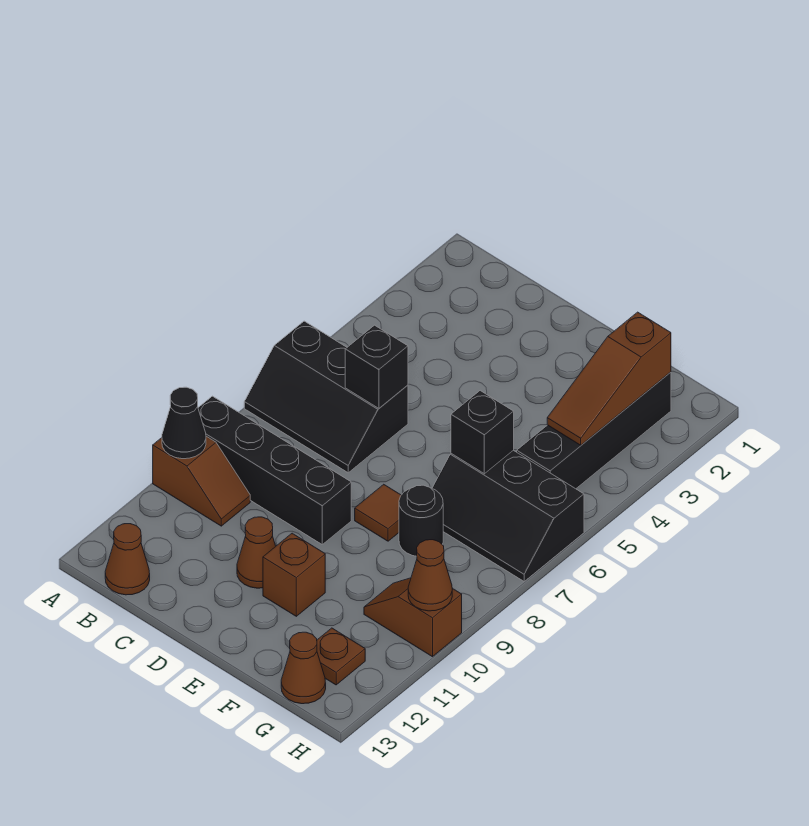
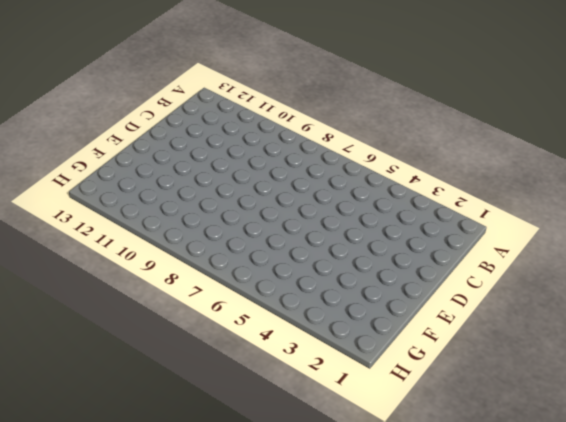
none -> black 2x3 slope [244,321,408,473]
none -> black 1x4 brick [198,396,351,544]
none -> brown 1x2 slope [153,436,250,526]

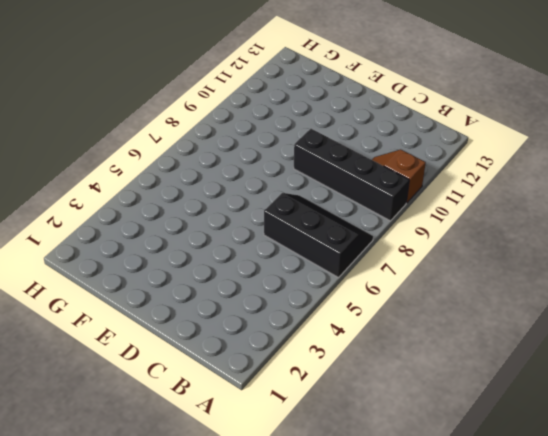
none -> brown 1x1 cone [105,524,150,595]
none -> brown 1x1 cone [237,517,276,588]
none -> brown 1x1 tile [355,484,401,541]

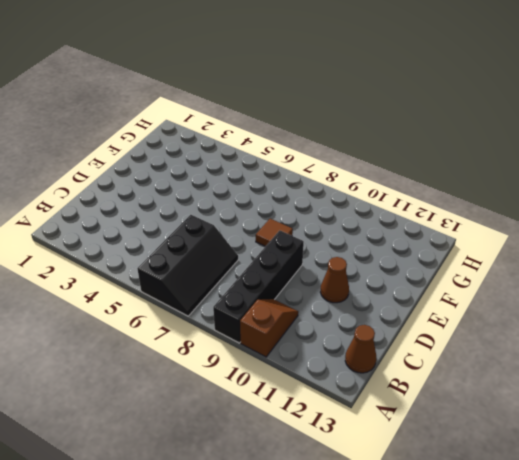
none -> brown 1x1 brick [263,533,325,616]
none -> black 2x3 slope [432,450,584,581]
none -> black 1x1 round brick [399,485,443,556]

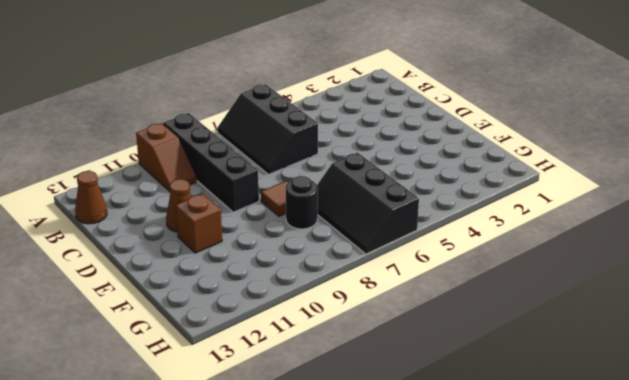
none -> black 1x4 brick [517,372,671,489]
none -> brown 1x2 slope [364,578,462,657]
none -> brown 1x1 plate [317,628,365,685]

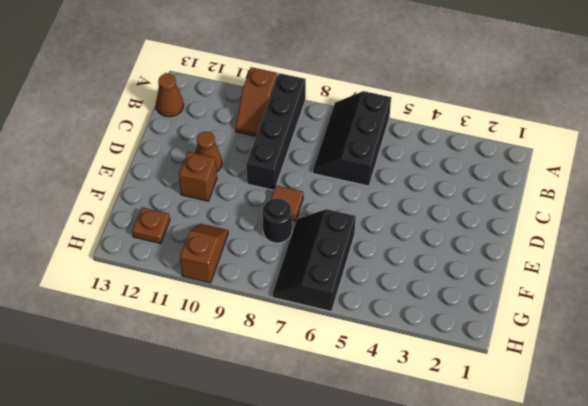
none -> black 1x4 brick [517,372,671,489]
none -> brown 1x1 cone [281,632,326,704]
none -> black 1x1 cone [162,387,206,459]

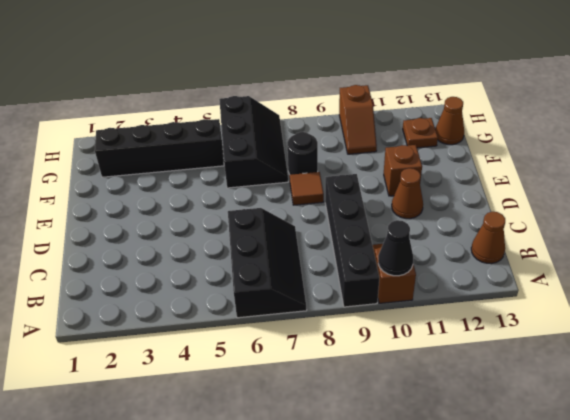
none -> black 1x1 brick [345,325,408,408]
none -> black 1x1 brick [451,391,514,474]
none -> brown 1x3 slope [547,312,671,445]

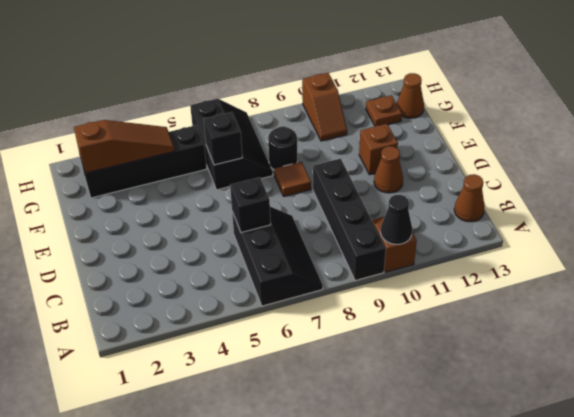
none -> brown 1x1 cone [408,540,452,611]

